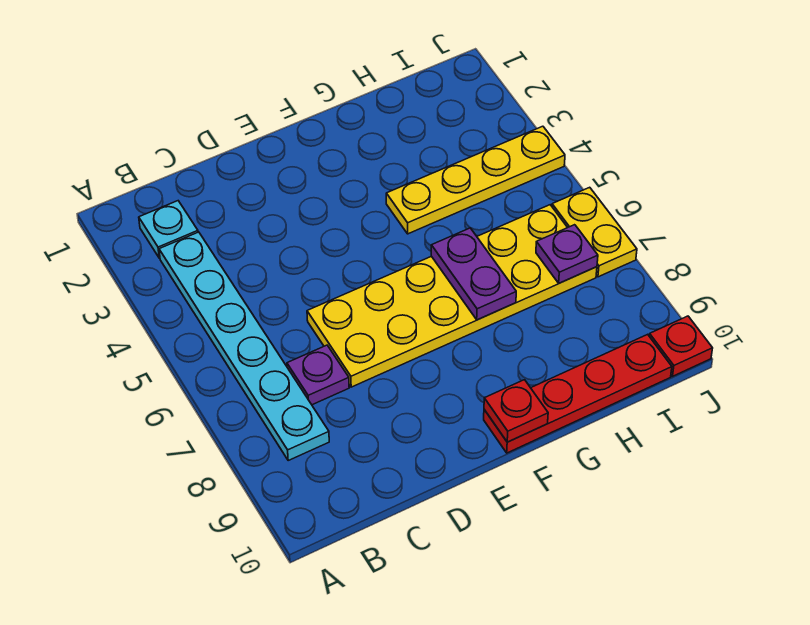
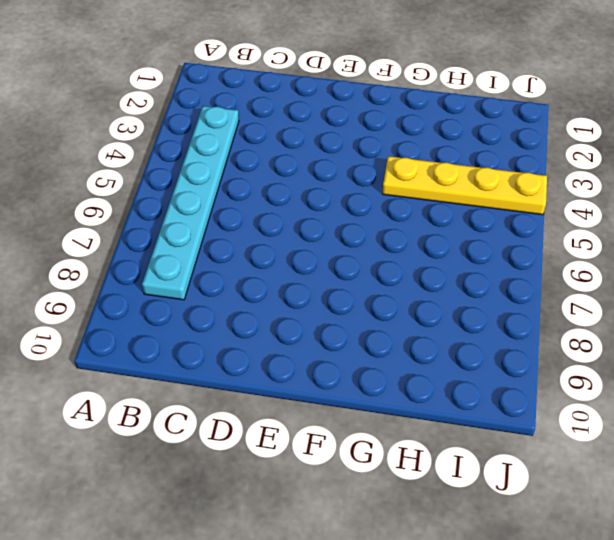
none -> cyan 1x1 plate [139,201,198,258]
none -> purple 1x1 plate [287,345,349,405]

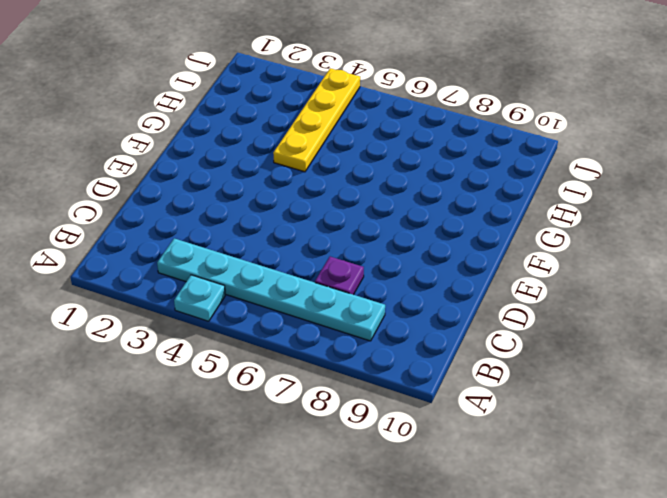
cyan 1x1 plate [174,275,225,321] -> cyan 1x1 plate moved to [139,201,198,258]
none -> yellow 2x6 plate [307,205,597,387]
none -> red 1x4 plate [484,334,672,453]

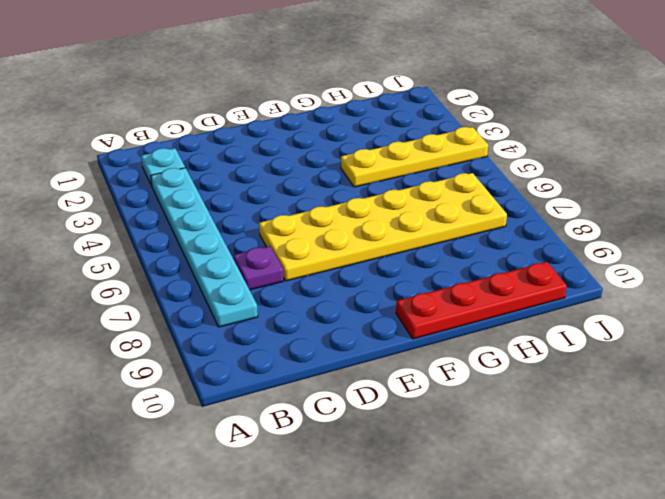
none -> yellow 1x2 plate [552,187,637,277]
none -> red 1x1 plate [649,316,713,376]

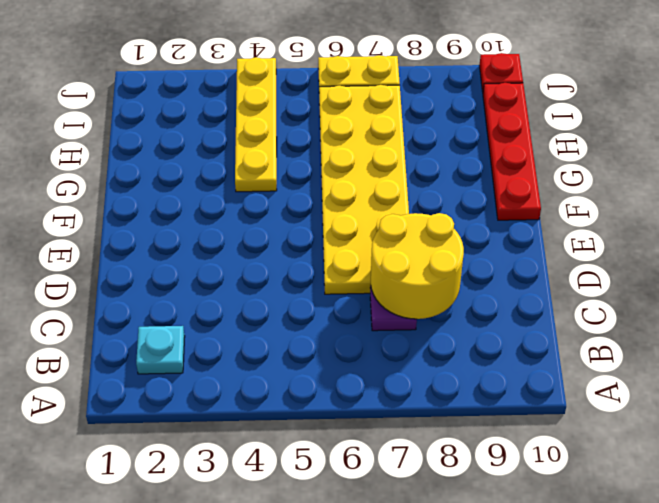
yellow 2x2 round brick [371,213,464,319] -> none
none -> cyan 1x6 plate [159,232,329,460]
none -> red 1x1 plate [484,380,548,442]

